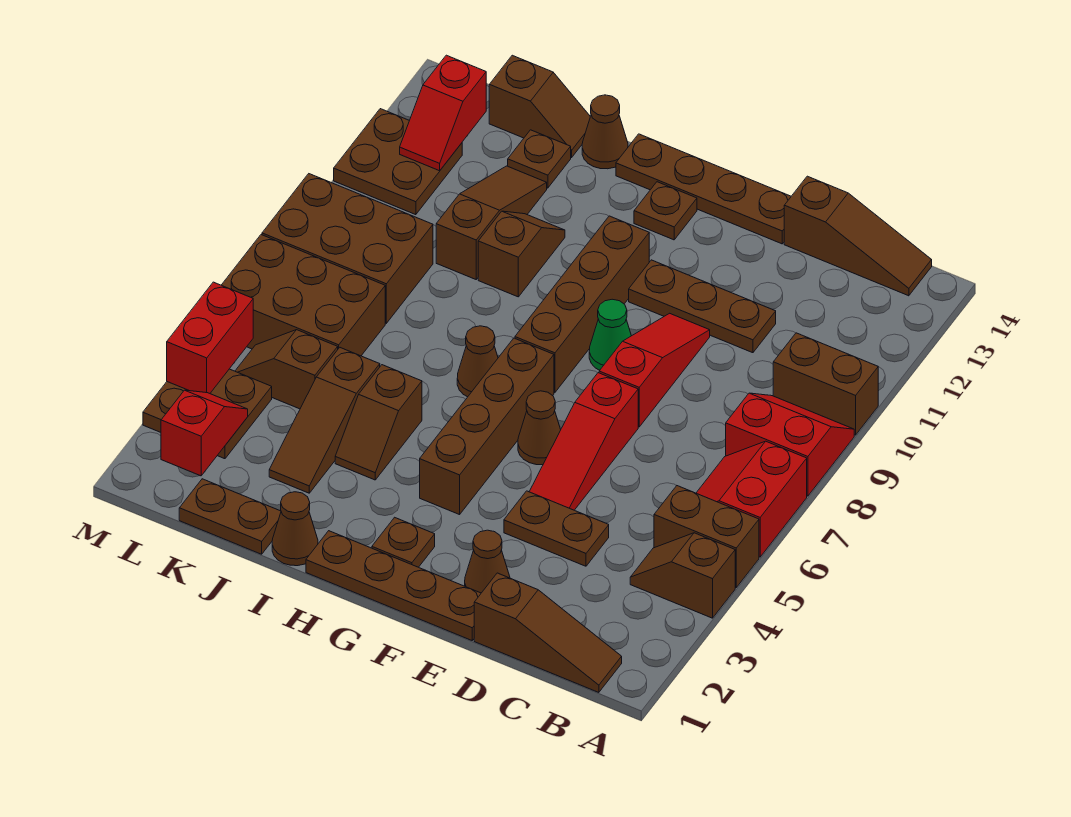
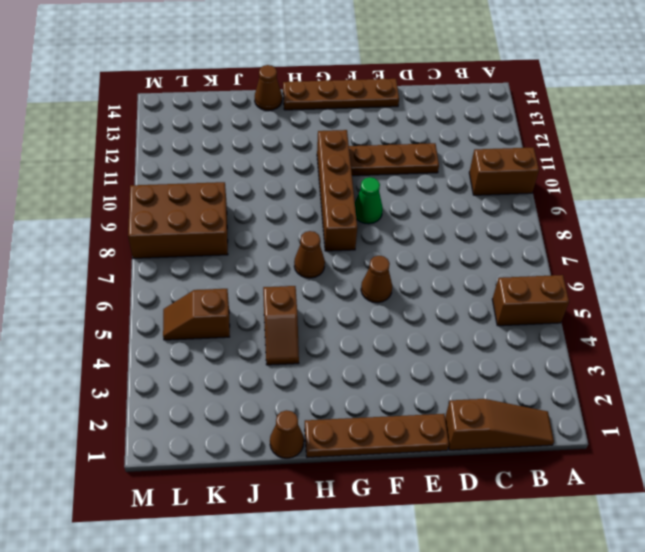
none -> brown 1x2 slope [630,533,735,618]
none -> red 2x2 slope [697,441,807,557]
none -> red 2x2 slope [726,393,854,496]
none -> brown 1x3 slope [784,176,932,296]

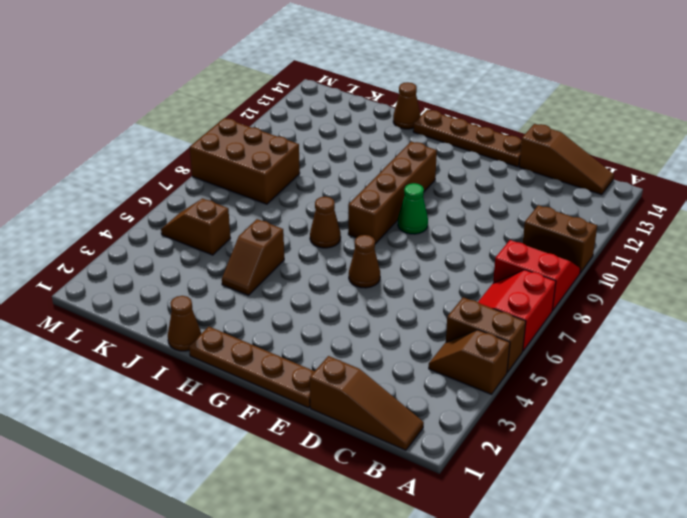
none -> brown 1x2 plate [504,491,609,566]
none -> brown 1x3 plate [629,260,776,353]
none -> brown 1x1 cone [465,530,510,593]
none -> red 1x3 slope [529,373,638,510]

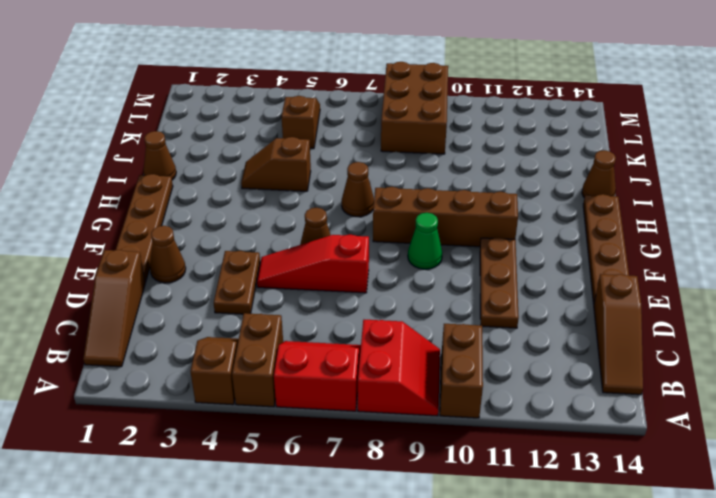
none -> red 1x3 slope [599,313,710,427]
none -> brown 1x1 plate [372,517,435,567]
none -> brown 1x4 brick [420,338,554,515]
none -> brown 1x1 plate [634,182,697,240]

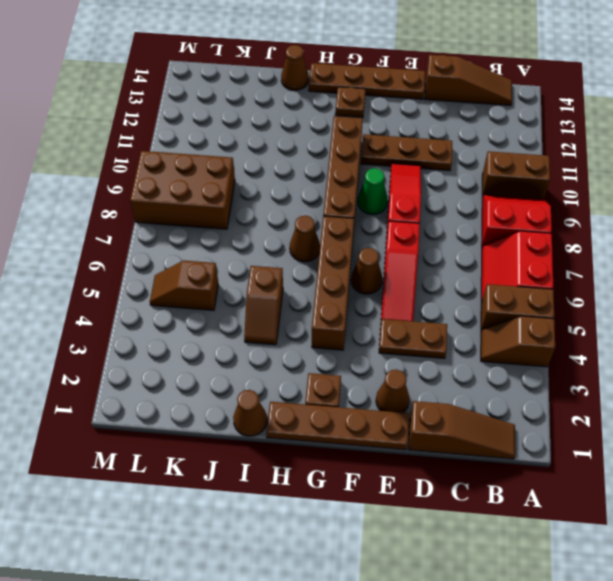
none -> brown 1x2 slope [478,211,565,297]
none -> brown 1x2 plate [179,479,281,554]
none -> brown 1x3 slope [269,348,380,493]
none -> brown 1x3 slope [436,166,547,279]

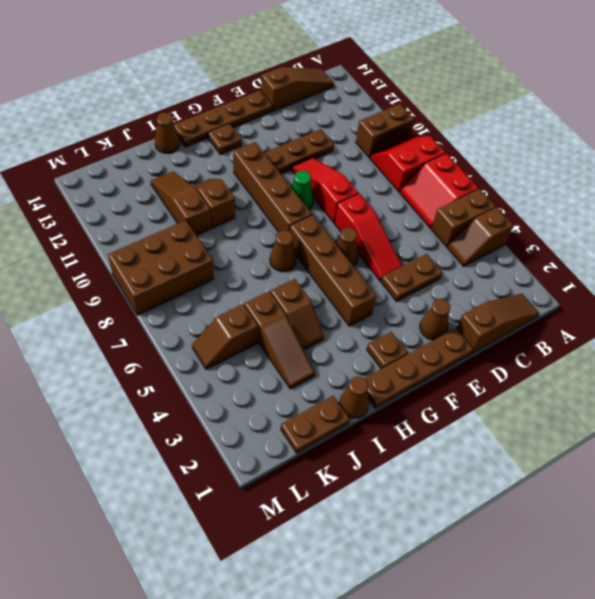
none -> brown 1x1 plate [508,130,571,188]
none -> brown 1x2 slope [489,55,590,158]
none -> brown 2x3 brick [222,235,385,356]
none -> brown 2x2 plate [143,369,272,459]

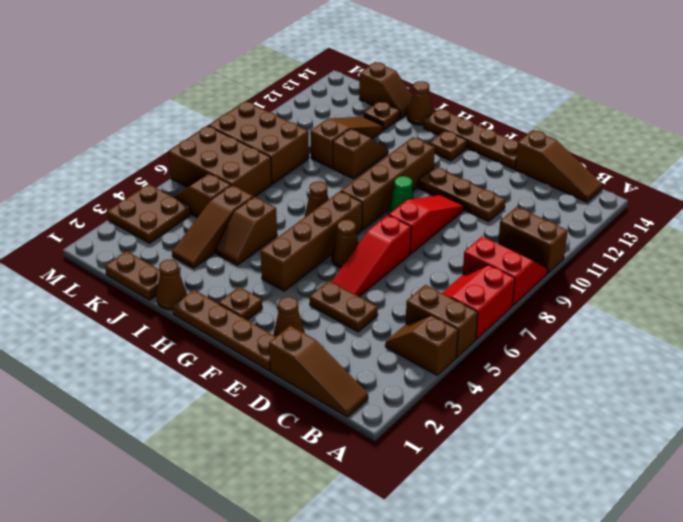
none -> brown 2x2 plate [334,109,462,215]
none -> red 1x2 slope [161,390,248,476]
none -> red 1x2 slope [400,55,486,171]
none -> red 1x2 brick [167,282,253,393]

